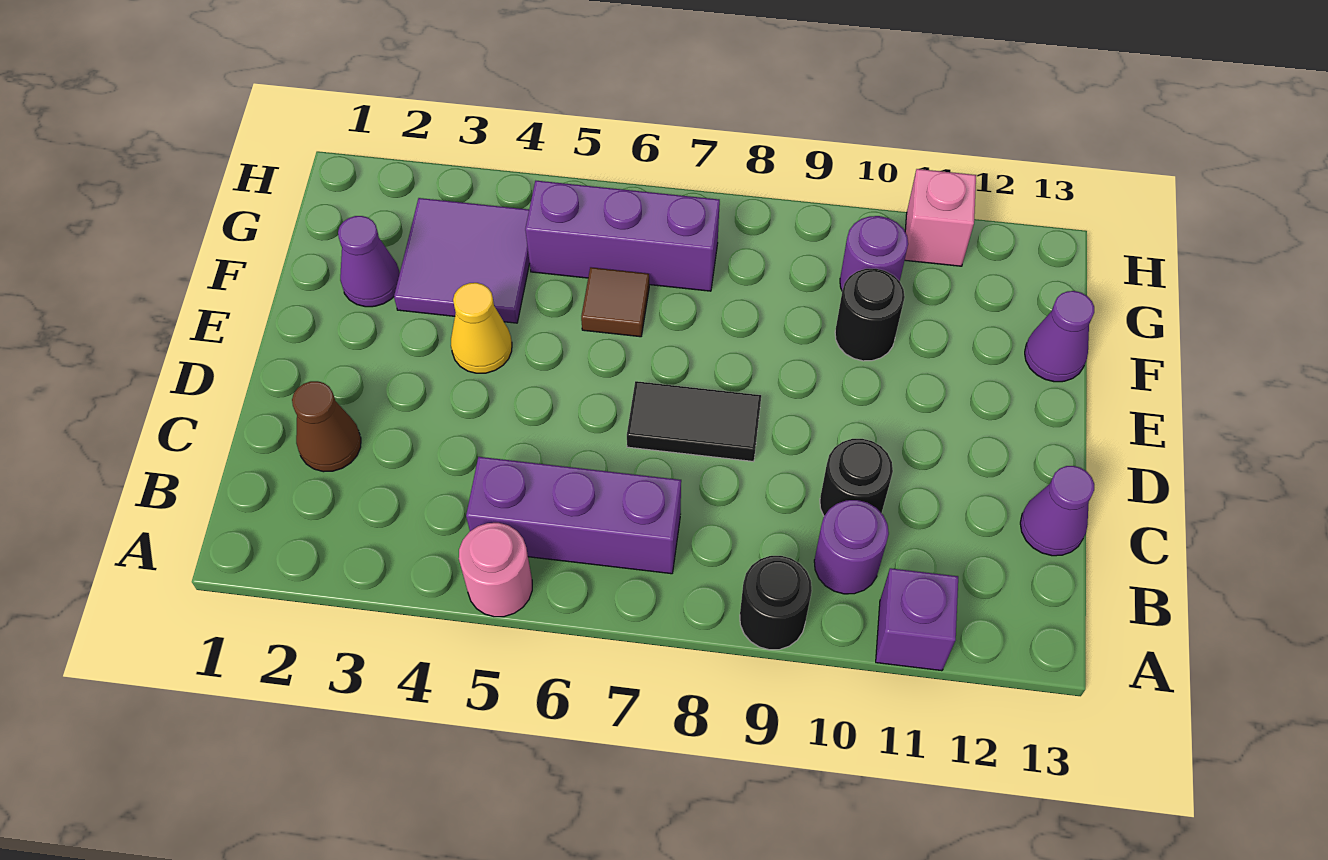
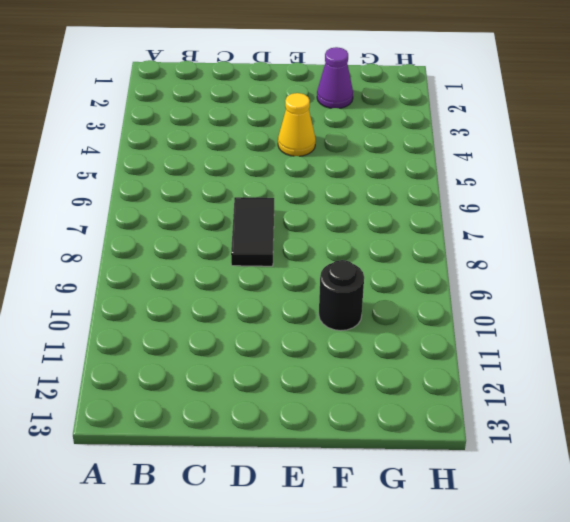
none -> pink 1x1 round brick [459,523,532,617]
none -> black 1x1 round brick [740,556,812,650]
none -> purple 1x1 brick [876,568,958,671]

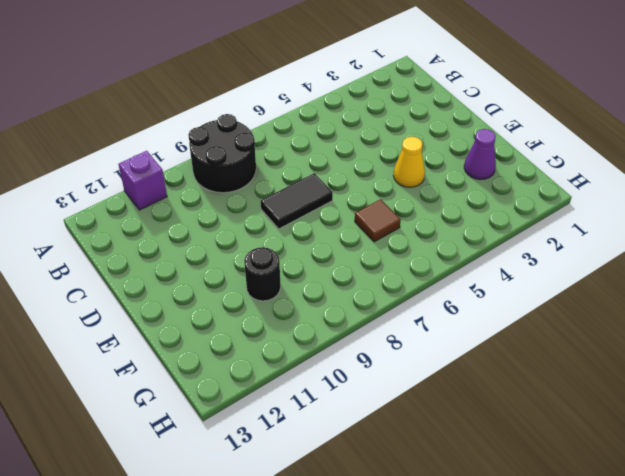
black 2x2 round brick [188,114,256,193] -> black 1x1 round brick [740,556,812,650]
none -> pink 1x1 round brick [459,523,532,617]
none -> purple 1x3 brick [466,457,681,574]
none -> purple 1x1 round brick [814,500,889,594]

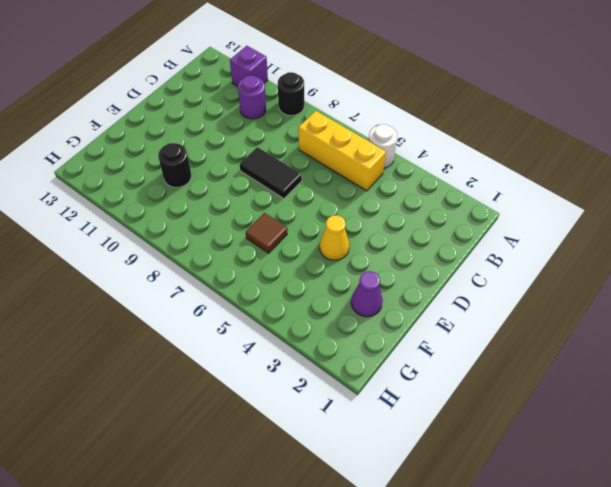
white 1x1 round brick [369,124,397,168] -> pink 1x1 round brick [459,523,532,617]
yellow 1x3 brick [299,111,386,191] -> purple 1x3 brick [466,457,681,574]
none -> brown 1x1 cone [292,381,361,472]
none -> black 1x1 round brick [820,439,893,516]
none -> purple 1x1 cone [1020,466,1094,556]

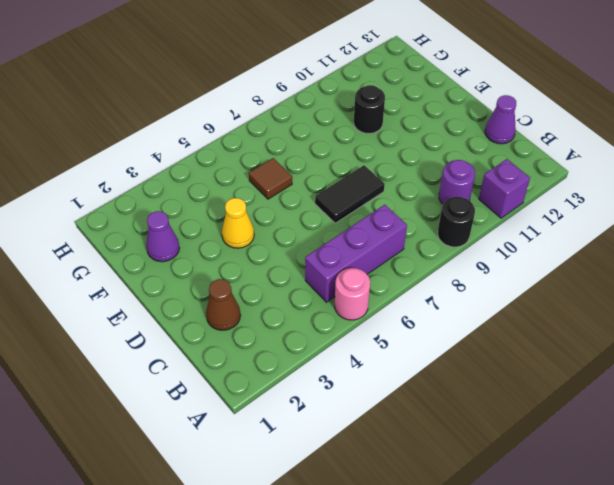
none -> black 1x1 round brick [820,439,893,516]
none -> purple 2x2 tile [394,198,530,323]
none -> purple 1x1 cone [1025,291,1094,382]

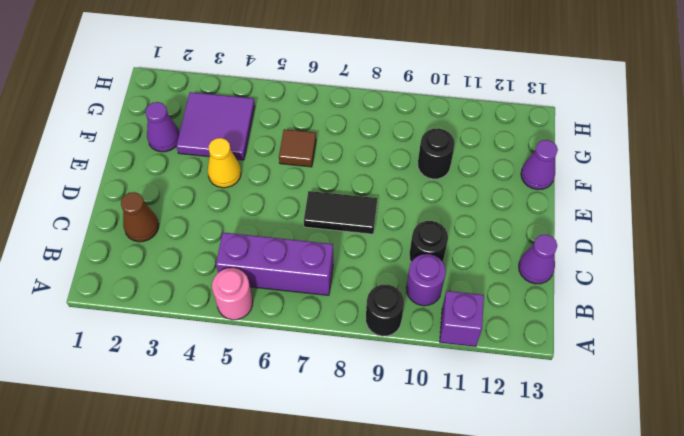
none -> purple 1x3 brick [525,181,720,291]
none -> purple 1x1 round brick [840,216,908,290]
none -> pink 1x1 brick [905,169,976,266]

